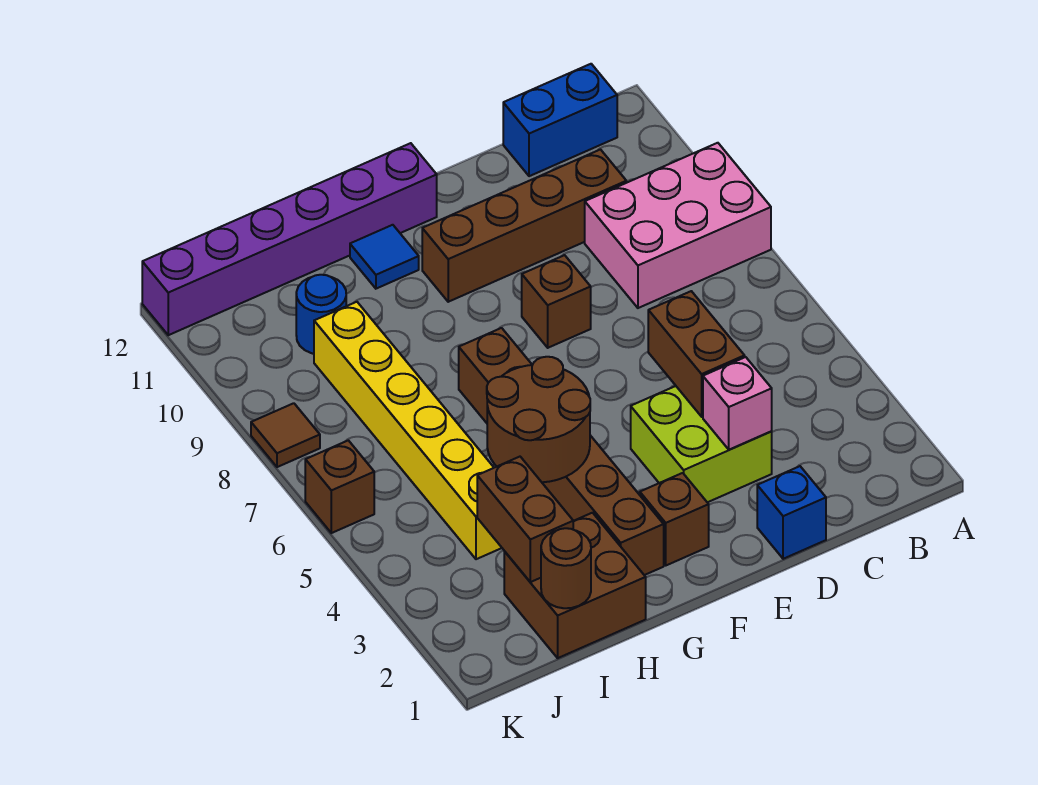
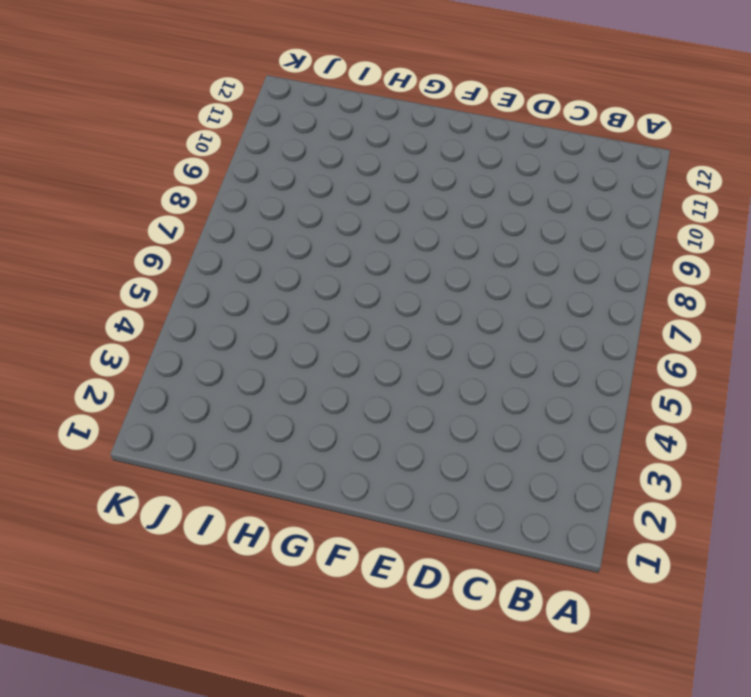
none -> pink 2x3 brick [585,143,771,308]
none -> blue 1x2 brick [503,64,617,176]
none -> brown 1x4 brick [422,150,626,302]

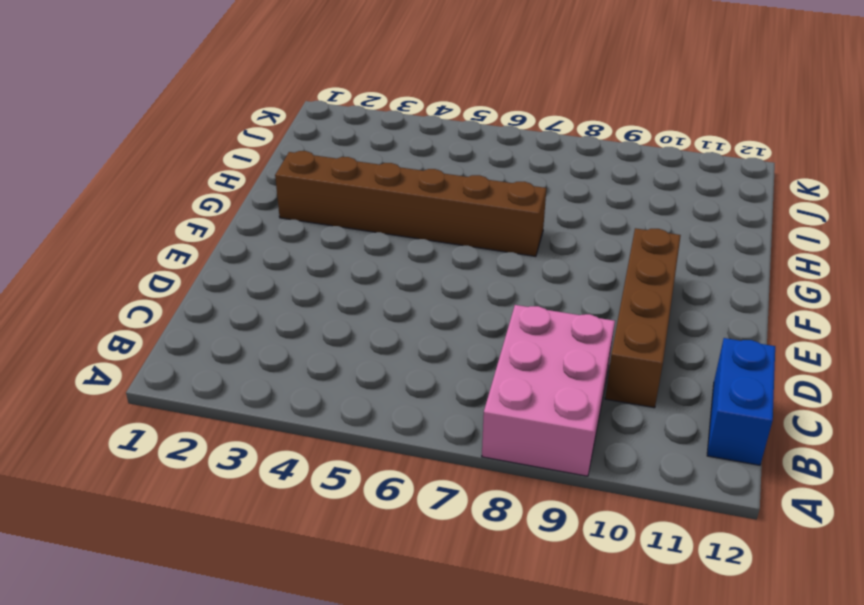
none -> blue 1x1 brick [757,466,826,559]
none -> lime 2x2 brick [631,386,772,502]
none -> brown 1x1 brick [522,255,591,348]

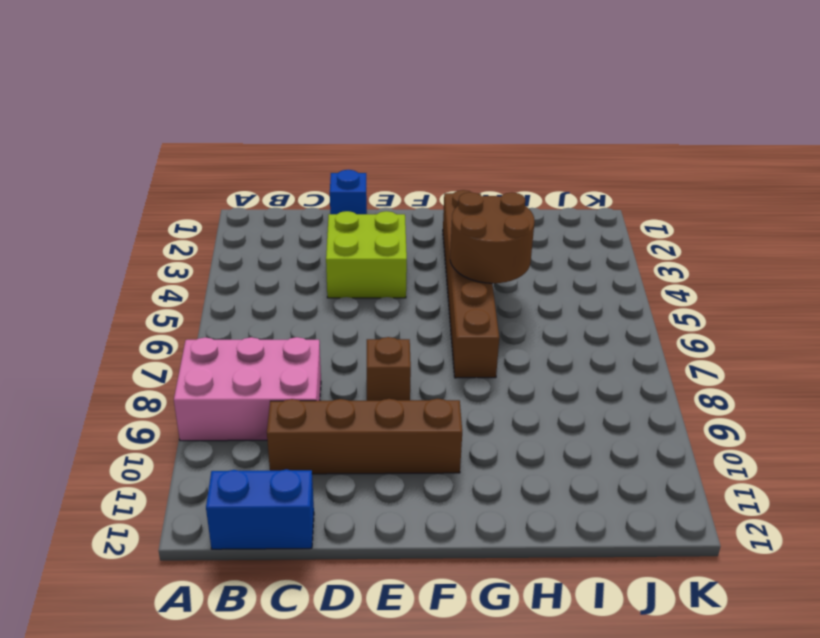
none -> brown 1x1 brick [640,473,709,565]
none -> purple 1x6 brick [142,143,437,335]
none -> blue 1x1 tile [350,225,419,289]

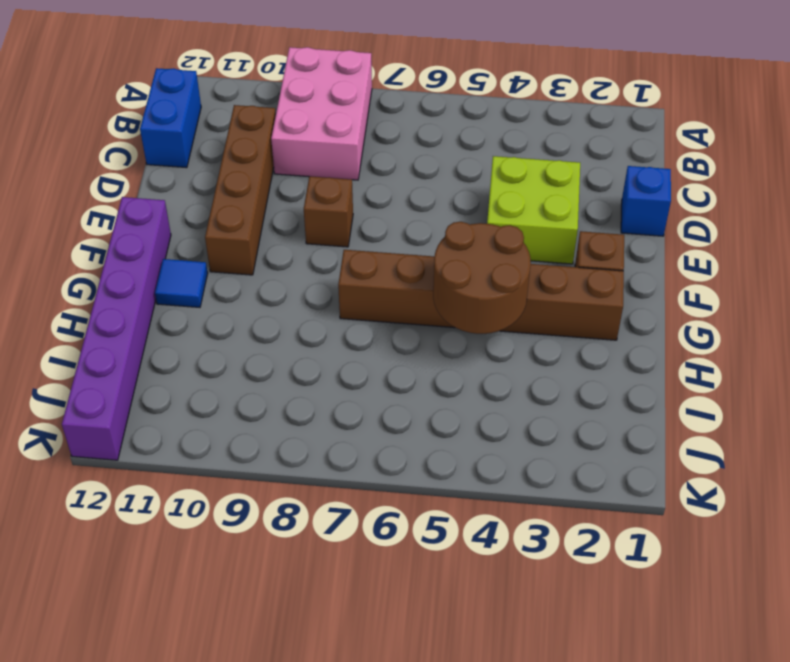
none -> brown 2x2 brick [504,513,646,658]
none -> yellow 1x6 brick [314,302,502,559]
none -> blue 1x1 round brick [296,275,346,354]

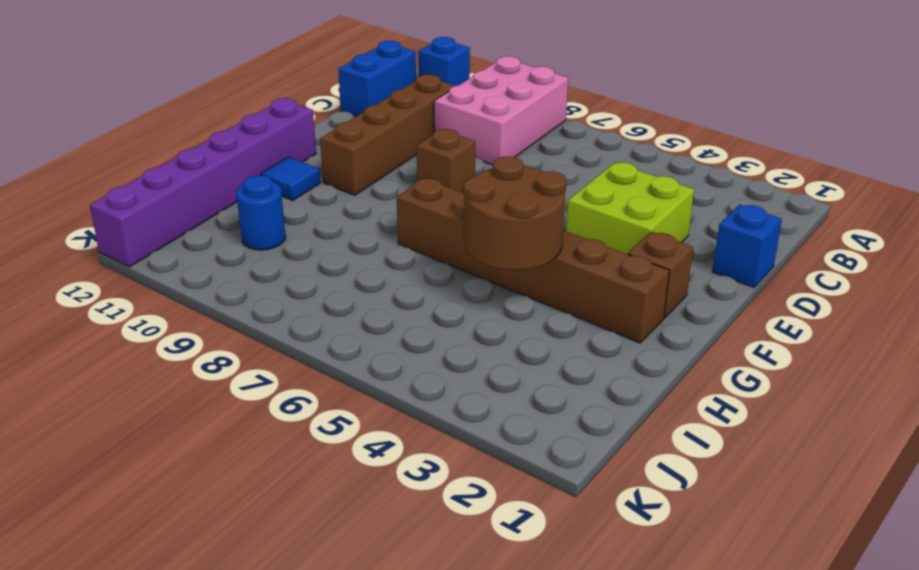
blue 1x1 brick [418,37,470,86] -> none
none -> brown 2x2 brick [504,513,646,658]
none -> yellow 1x6 brick [314,302,502,559]
none -> brown 1x1 brick [305,440,374,533]

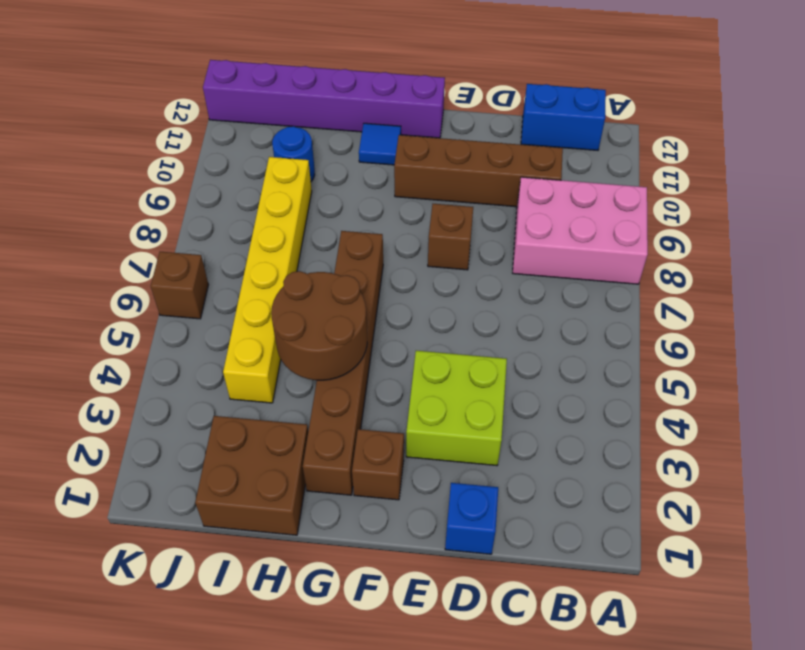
none -> brown 1x1 tile [251,403,320,467]
none -> pink 1x1 brick [703,357,772,450]
none -> brown 1x2 brick [648,291,745,417]

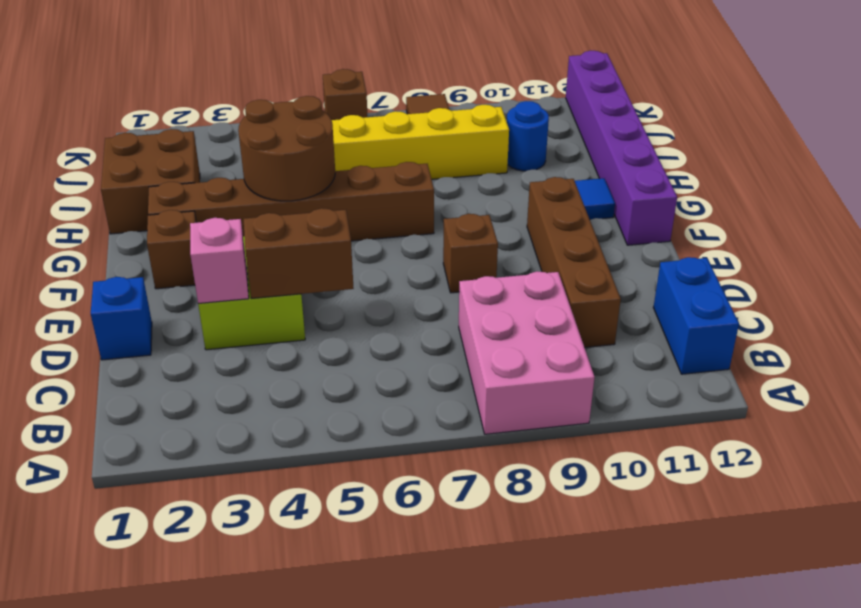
none -> brown 1x1 round brick [541,528,591,608]
none -> brown 1x2 brick [477,457,573,582]

